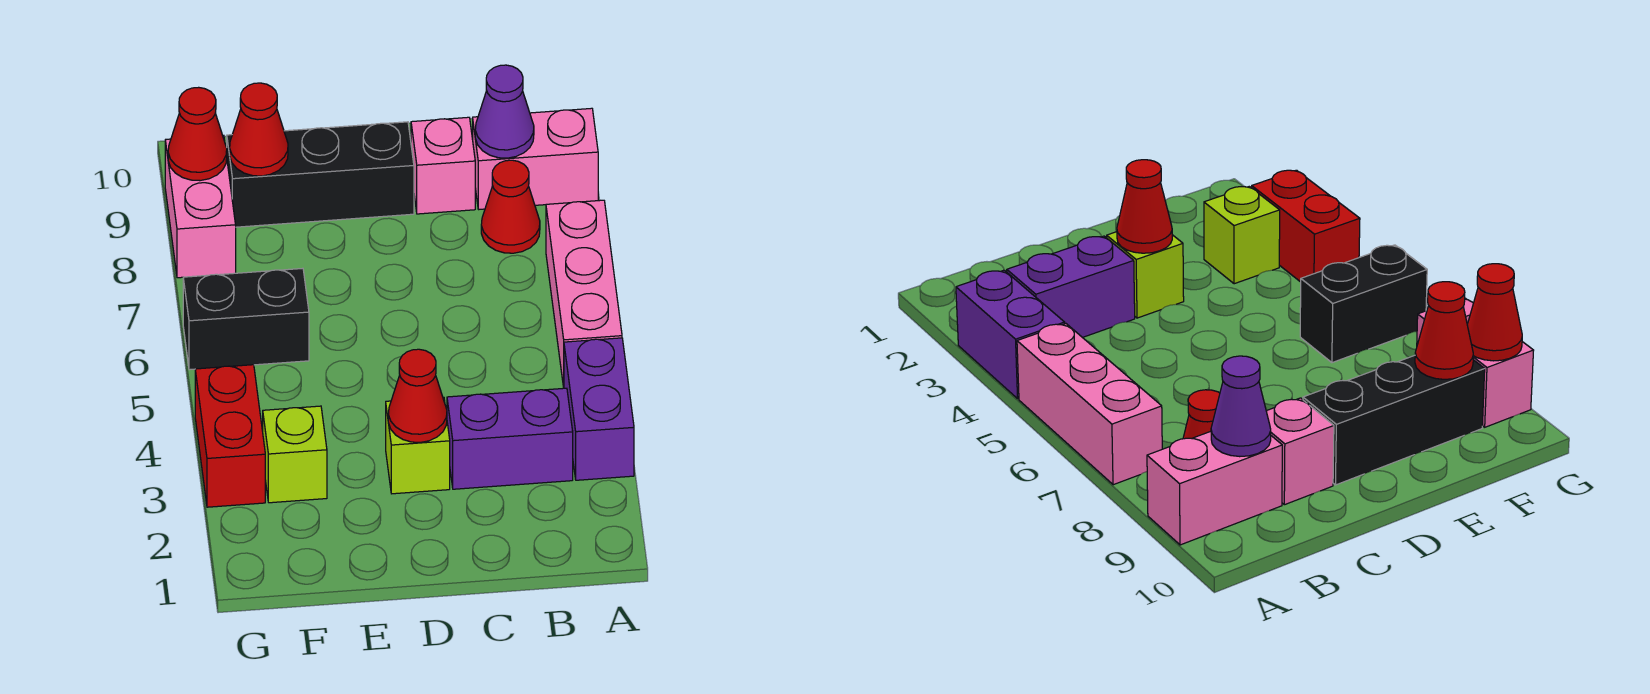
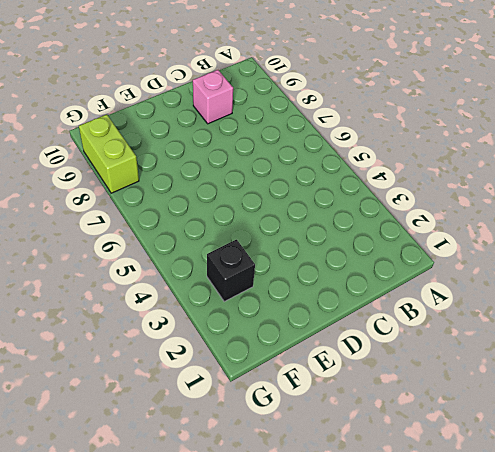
black 1x1 brick [207,240,255,302] -> lime 1x1 brick [263,406,327,503]
lime 1x2 brick [79,114,139,193] -> pink 1x2 brick [165,135,236,278]
none -> purple 1x2 brick [564,338,634,480]
none -> pink 1x3 brick [546,200,622,387]
none -> pink 1x2 brick [473,108,598,209]

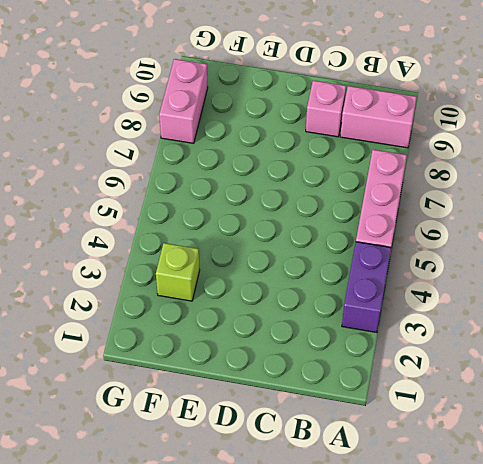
none -> purple 1x2 brick [447,388,573,489]
none -> red 1x1 cone [481,160,540,253]
none -> lime 1x1 brick [386,397,450,494]

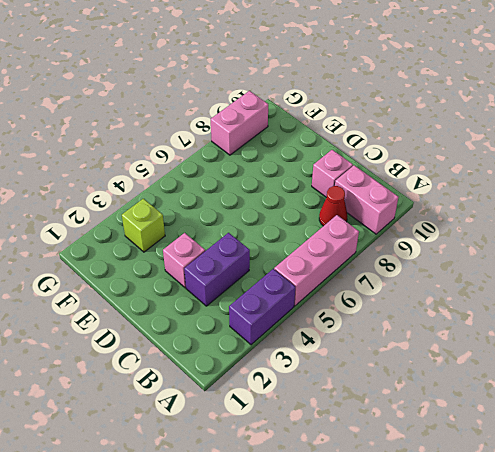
purple 1x2 brick [184,233,250,306] -> purple 1x2 brick turned to [447,388,573,489]
pink 1x1 brick [163,233,205,288] -> lime 1x1 brick [386,397,450,494]
none -> black 1x3 brick [227,122,414,227]
none -> black 1x2 brick [183,268,309,370]
none -> red 1x2 brick [195,365,265,507]

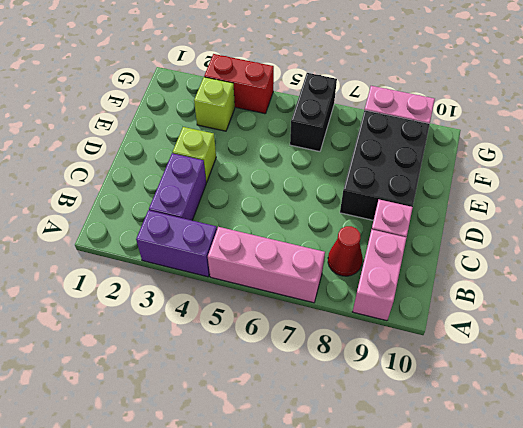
black 2x3 brick [340,110,430,220] -> black 1x3 brick [227,122,414,227]
none -> purple 1x1 cone [475,65,534,158]
none -> red 1x1 cone [388,349,447,442]
none -> red 1x1 cone [230,83,288,176]

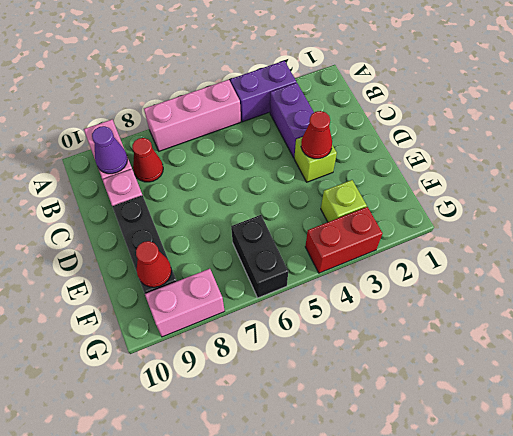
none -> red 1x1 cone [168,87,227,181]

